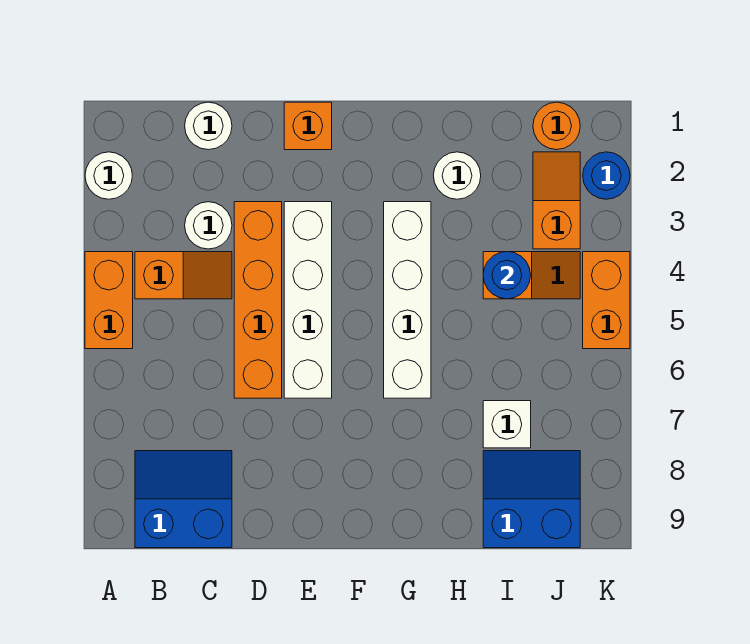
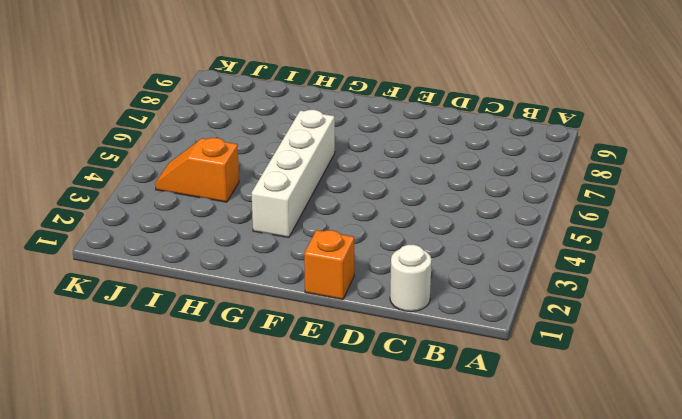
none -> white 1x1 round brick [85,152,132,199]
none -> orange 1x2 brick [85,252,133,349]
none -> orange 1x2 slope [135,252,232,299]

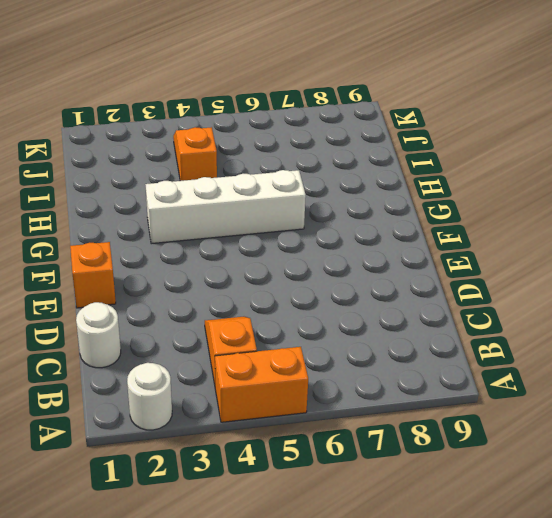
none -> blue 2x2 slope [135,451,232,548]
none -> white 1x1 round brick [185,202,232,249]
none -> orange 1x4 brick [234,202,282,398]

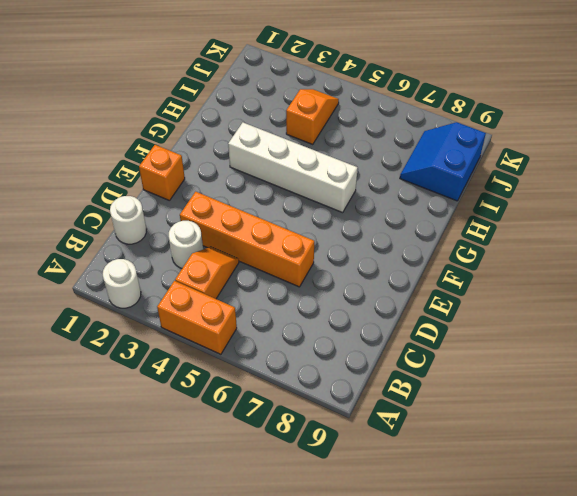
none -> blue 2x2 slope [135,451,232,548]
none -> white 1x4 brick [284,202,332,398]
none -> white 1x1 round brick [433,152,481,199]

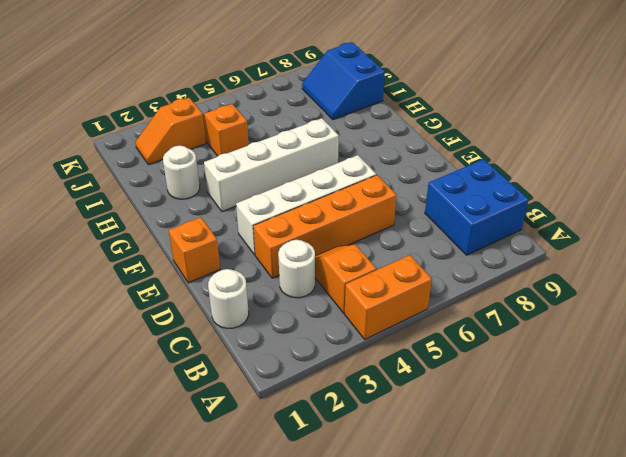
blue 2x2 brick [425,159,529,255] -> blue 2x2 slope [135,451,232,548]
none -> white 1x1 round brick [85,152,132,199]
none -> white 1x1 brick [483,401,531,448]
none -> orange 1x1 round brick [533,102,580,150]

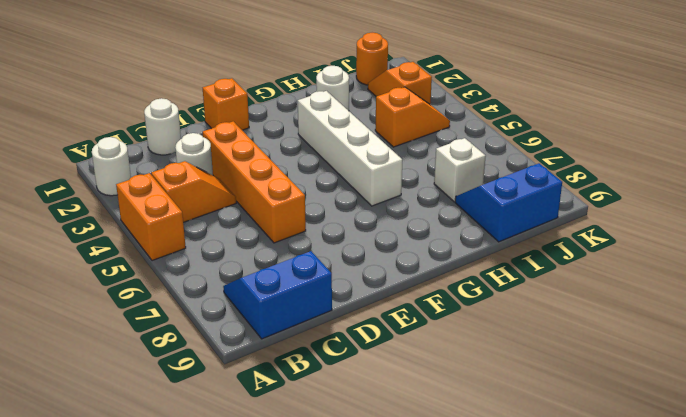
none -> white 1x4 brick [284,202,332,398]
none -> blue 1x1 round brick [583,152,630,199]
none -> orange 1x2 brick [583,252,630,349]

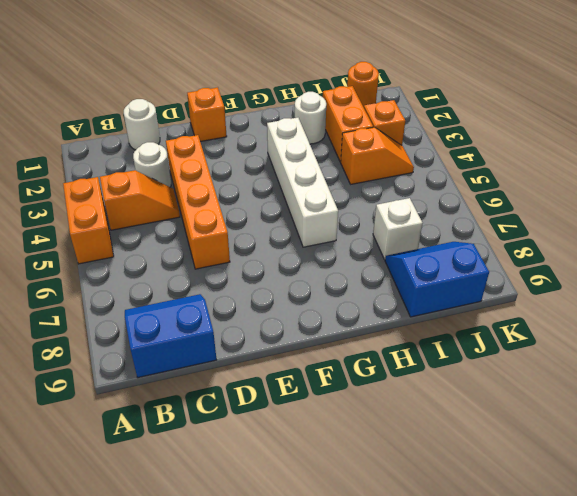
orange 1x2 brick [323,86,373,162] -> orange 1x2 brick moved to [583,252,630,349]
none -> white 1x1 round brick [85,152,132,199]
none -> white 1x4 brick [284,202,332,398]
none -> blue 1x1 round brick [583,152,630,199]

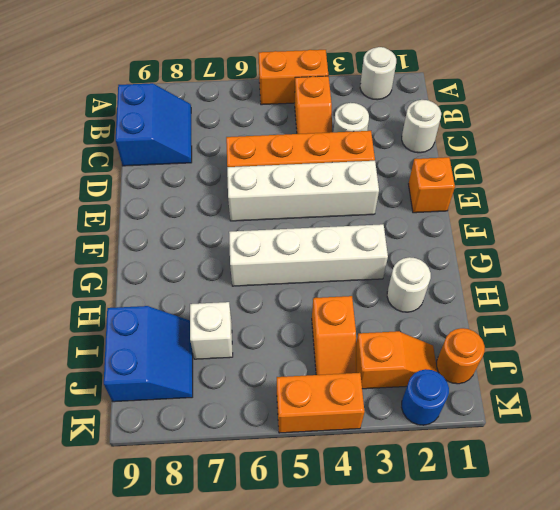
none -> blue 1x1 round brick [483,252,531,299]

